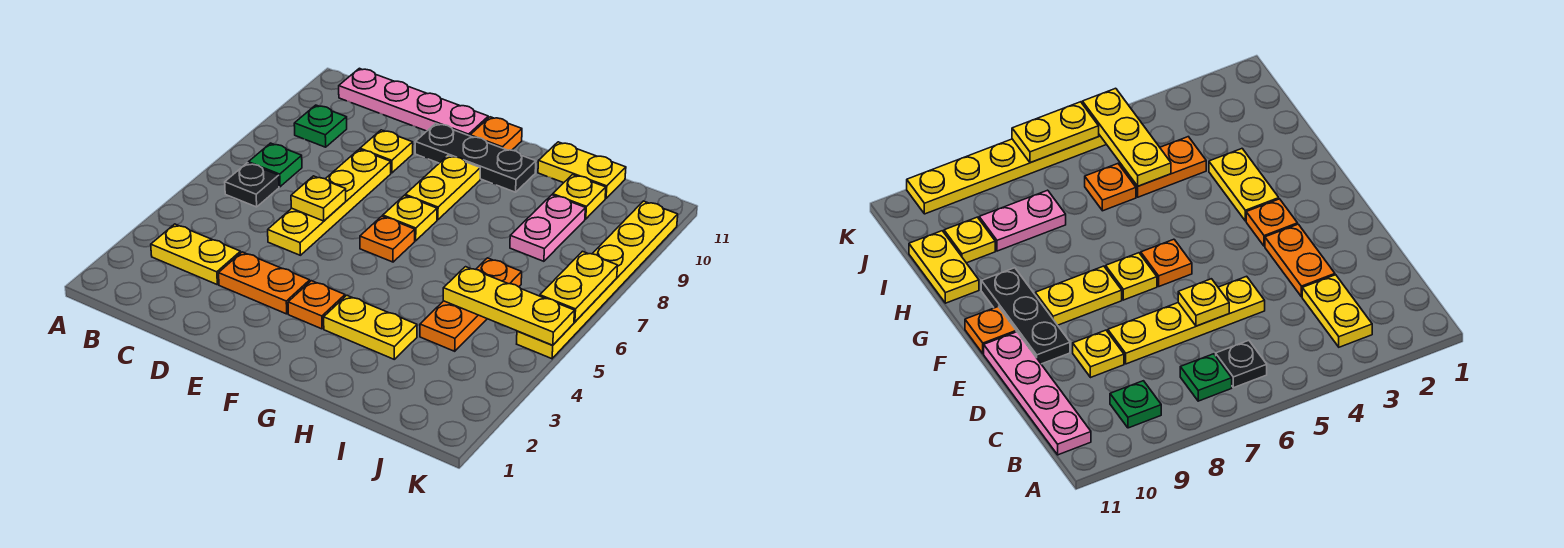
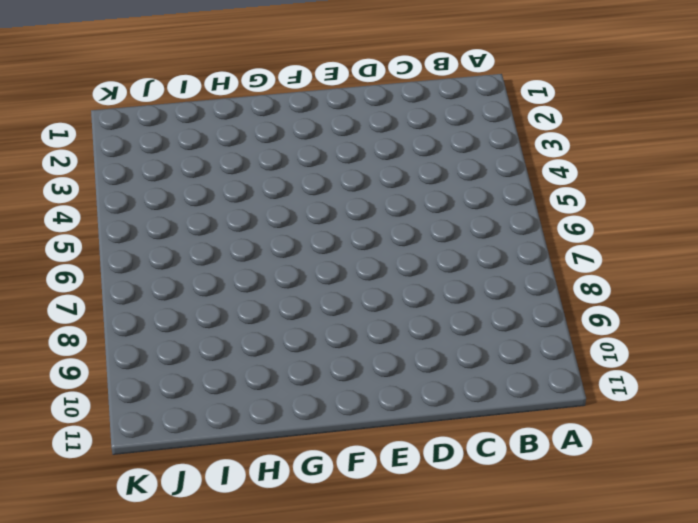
none -> yellow 1x2 plate [151,224,241,285]
none -> black 1x1 plate [225,163,279,207]
none -> green 1x1 plate [248,143,302,187]

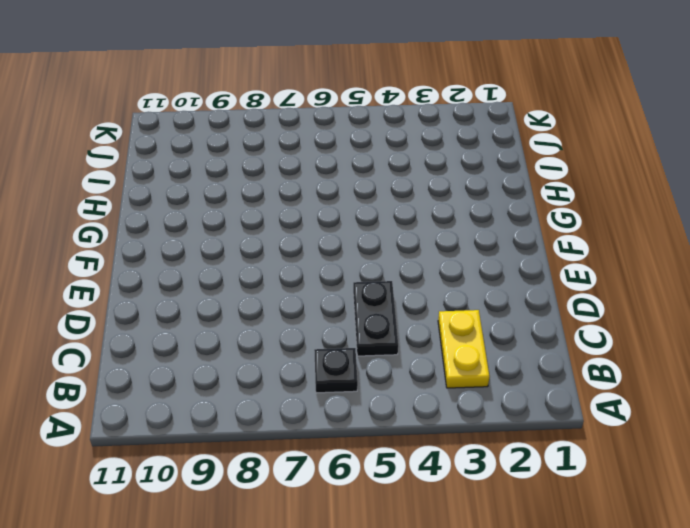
black 1x2 plate [353,281,398,356] -> yellow 1x4 plate [268,149,391,255]
none -> green 1x1 plate [248,143,302,187]
none -> green 1x1 plate [294,105,347,147]
none -> pink 1x4 plate [339,68,488,136]

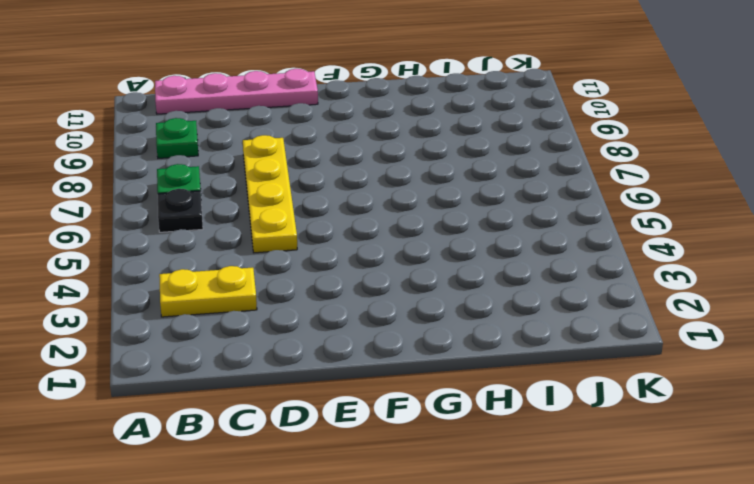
none -> orange 1x2 plate [219,252,310,314]
none -> yellow 1x1 plate [360,130,413,173]
none -> black 1x3 plate [415,123,536,192]

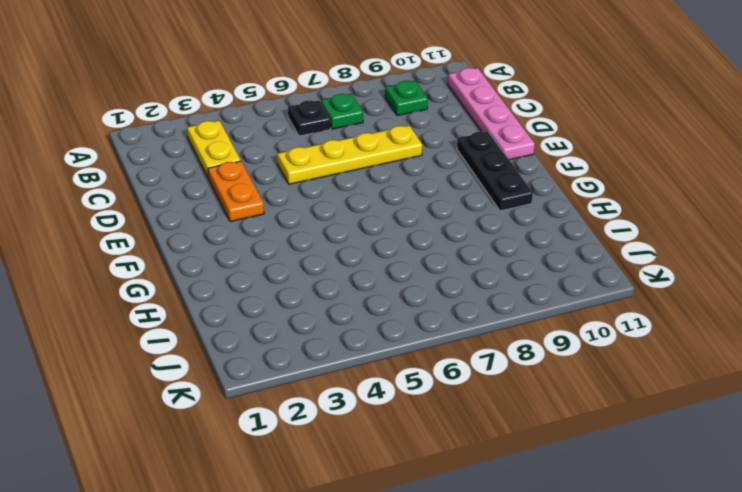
none -> yellow 1x1 plate [360,130,413,173]
none -> orange 1x1 plate [288,281,345,329]
none -> orange 1x1 plate [360,216,415,262]

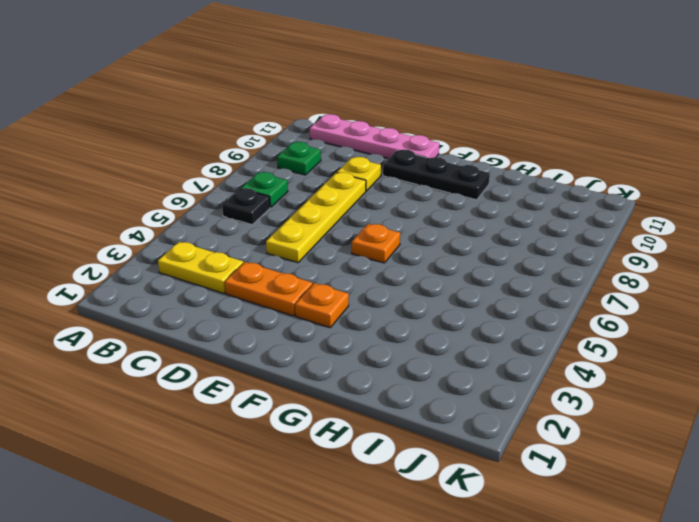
none -> yellow 1x1 plate [383,195,437,241]
none -> yellow 1x2 plate [405,155,480,220]
none -> orange 1x1 plate [470,117,522,150]

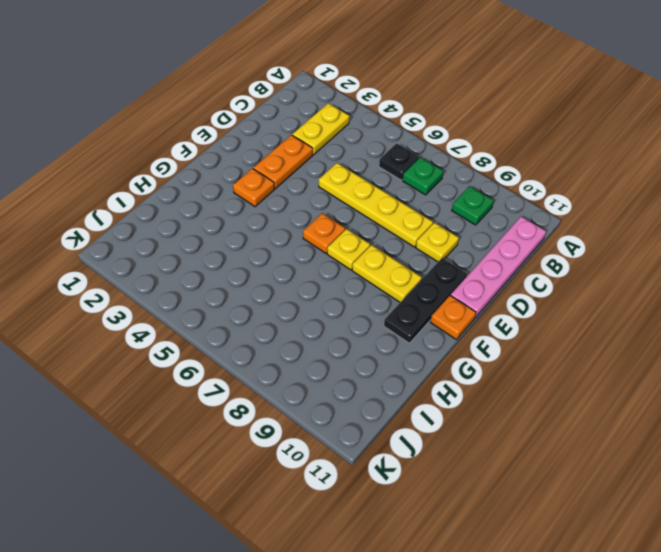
none -> yellow 1x2 plate [324,295,417,359]
none -> yellow 1x2 plate [538,142,626,198]
none -> orange 1x2 plate [420,301,487,351]

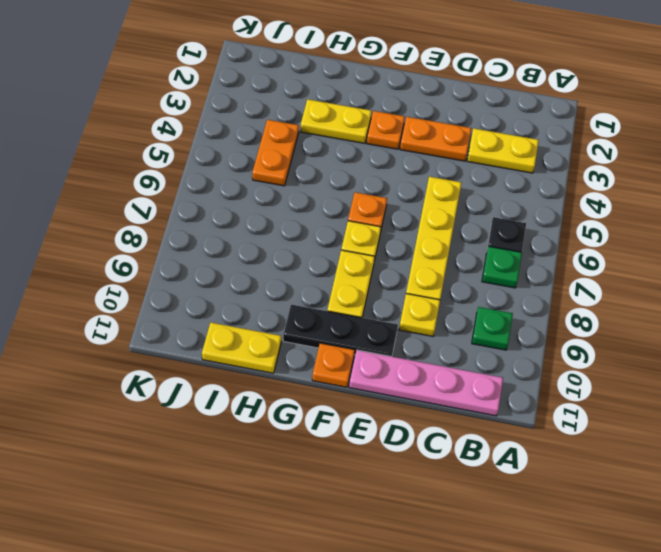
none -> orange 1x1 plate [476,258,522,287]
none -> pink 1x2 plate [510,195,585,261]
none -> yellow 1x1 plate [553,175,606,219]

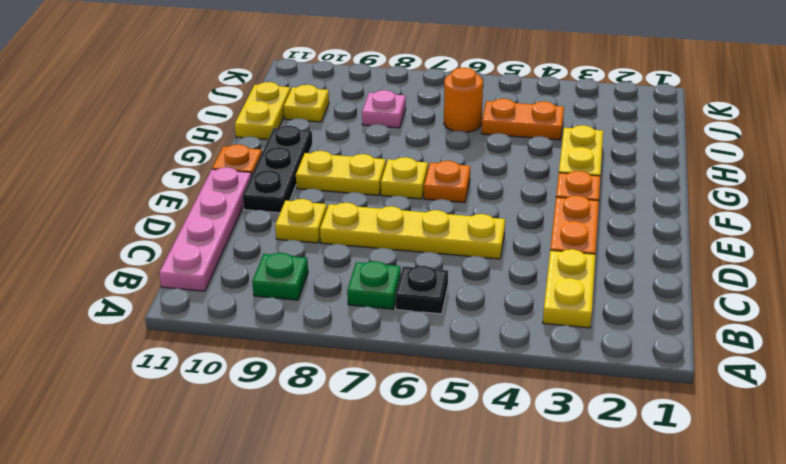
orange 1x1 round brick [444,68,483,132] -> orange 1x1 plate [476,258,522,287]
pink 1x1 plate [362,90,406,128] -> pink 1x2 plate [510,195,585,261]
none -> yellow 1x6 plate [517,201,678,359]
none -> yellow 1x1 plate [291,176,346,221]
none -> yellow 1x3 plate [443,267,575,345]

